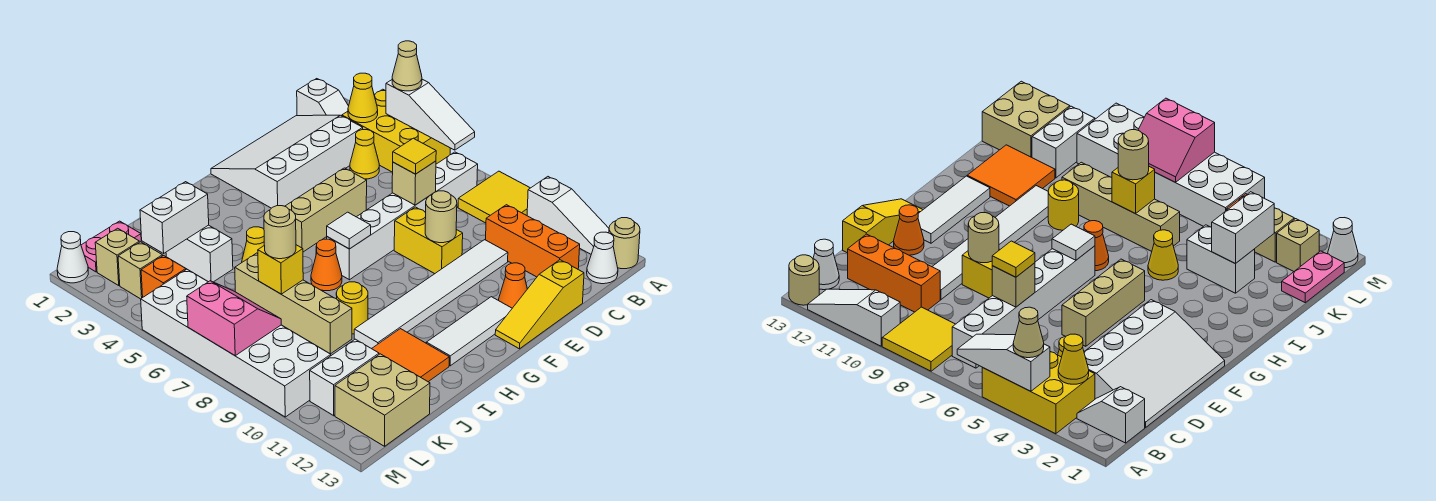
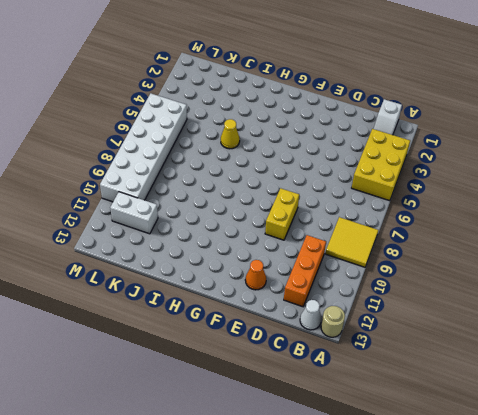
none -> white 1x3 slope [527,177,609,254]
none -> white 1x6 brick [327,152,478,280]
none -> white 3x4 slope [211,115,363,208]
none -> yellow 1x1 cone [350,130,379,179]

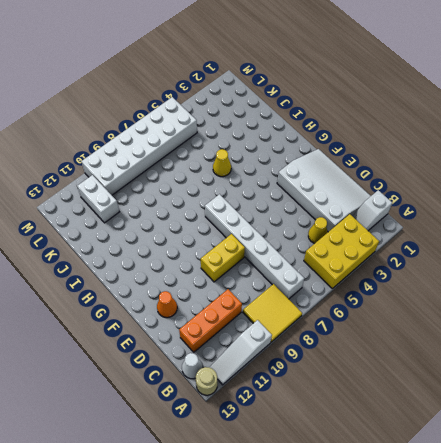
none -> white 1x6 tile [354,240,508,349]
none -> yellow 1x3 slope [495,260,584,349]
none -> tan 1x3 brick [285,168,367,252]
none -> white 1x3 tile [426,297,512,366]

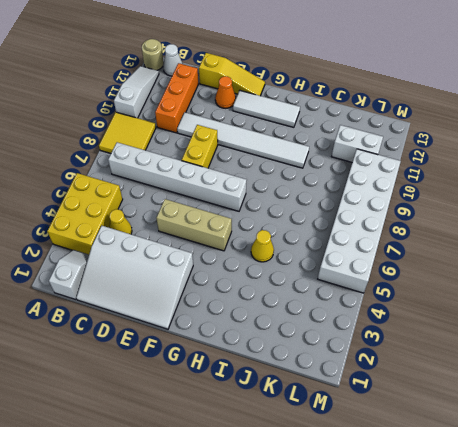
none -> orange 1x1 cone [311,239,342,291]
none -> yellow 1x1 round brick [336,282,368,334]
none -> orange 2x2 tile [372,329,449,382]
none -> white 1x2 brick [166,225,233,282]

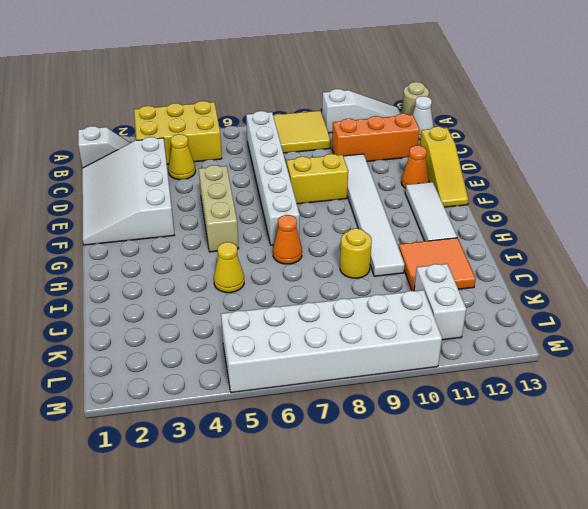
none -> white 1x2 brick [166,225,233,282]
none -> tan 1x4 brick [235,253,352,354]
none -> pink 1x2 plate [81,221,141,272]
none -> tan 2x2 brick [335,354,430,446]

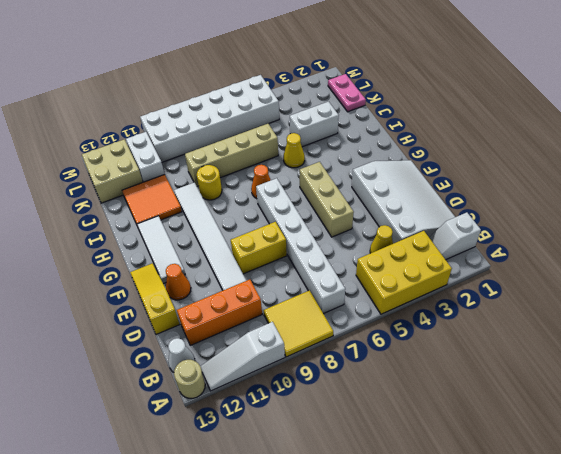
none -> tan 1x1 brick [95,228,139,285]
none -> tan 1x1 brick [118,242,163,299]
none -> orange 1x1 brick [141,256,186,297]
none -> white 1x1 cone [57,232,88,283]

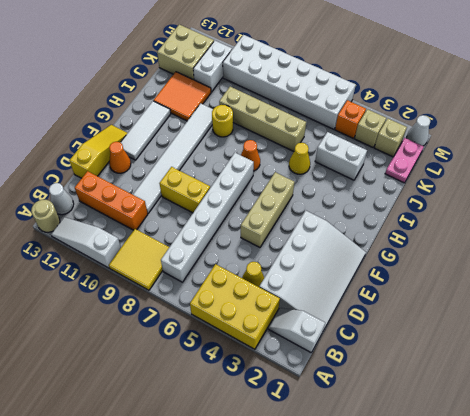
none -> white 1x3 slope [386,79,475,150]
none -> yellow 1x1 cone [348,73,378,123]
none -> tan 1x1 brick [392,161,436,205]
none -> tan 1x1 round brick [425,191,457,243]

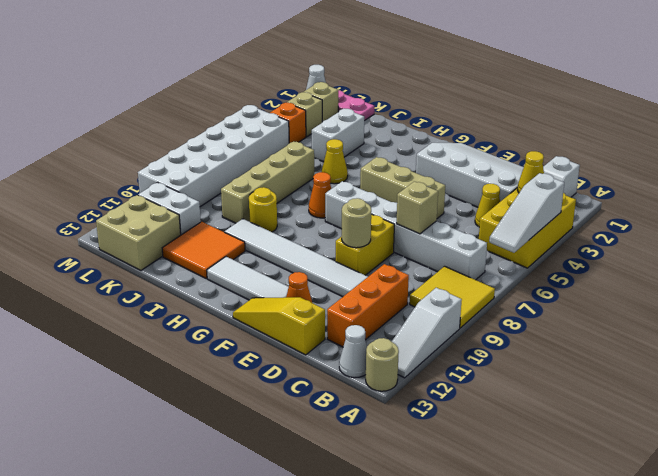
none -> white 1x1 tile [327,212,371,249]
none -> white 1x2 brick [140,182,209,253]
none -> yellow 1x1 brick [258,245,303,294]
none -> pink 2x2 slope [187,281,281,356]

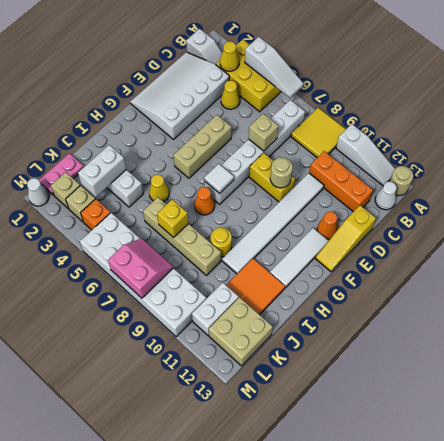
none -> tan 1x1 cone [392,41,422,91]
none -> yellow 1x1 tile [393,138,436,174]
none -> tan 1x1 round brick [264,206,296,259]

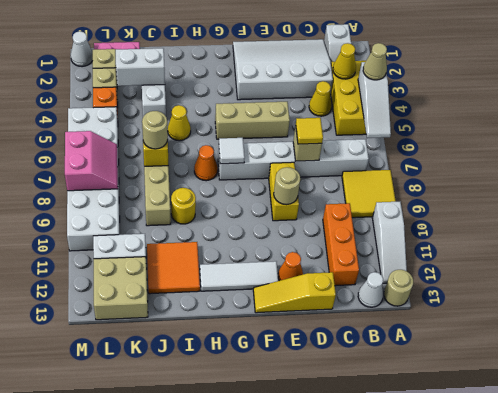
none -> white 1x6 tile [354,240,508,349]

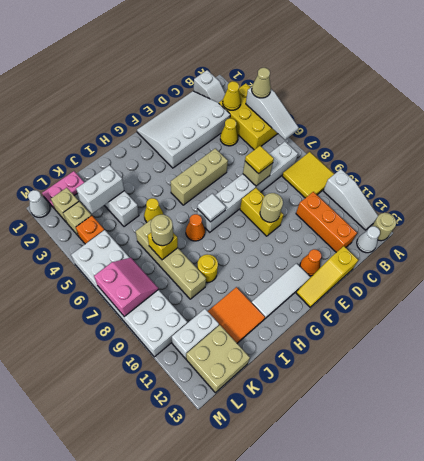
none -> white 1x6 tile [354,240,508,349]

